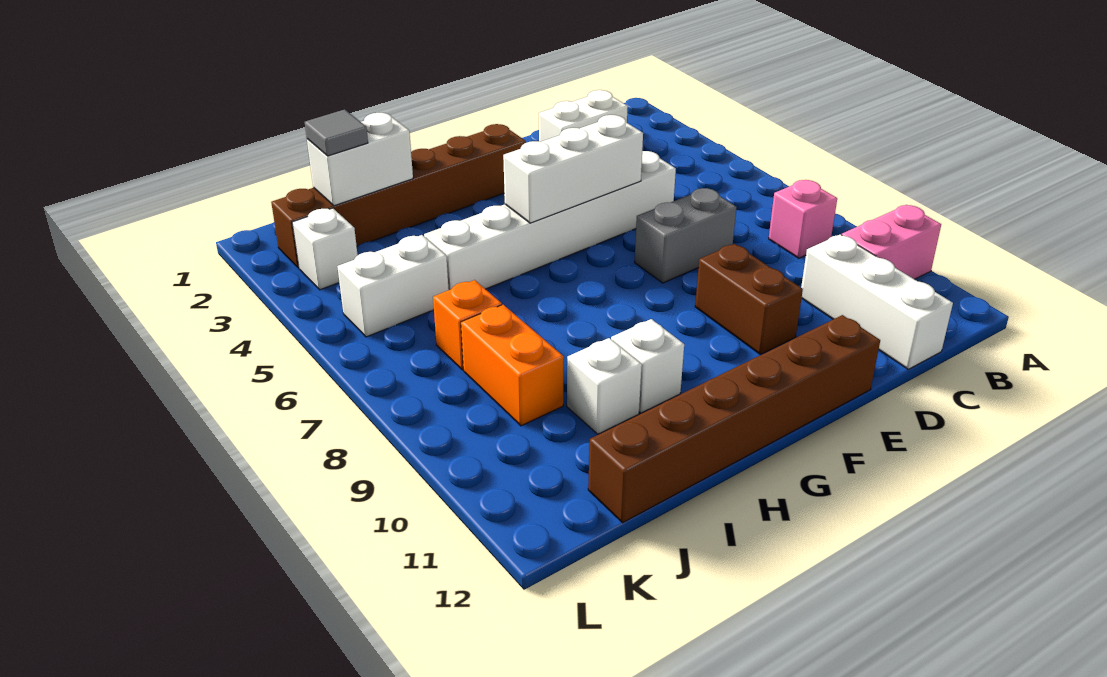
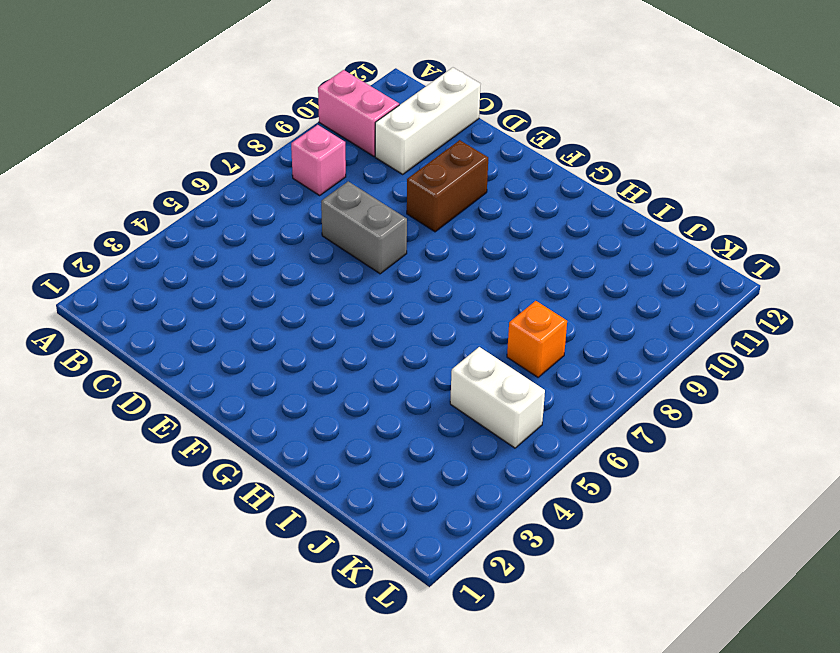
none -> white 1x2 brick [539,90,628,142]
none -> white 1x6 brick [424,151,676,290]
none -> brown 1x6 brick [588,315,880,523]

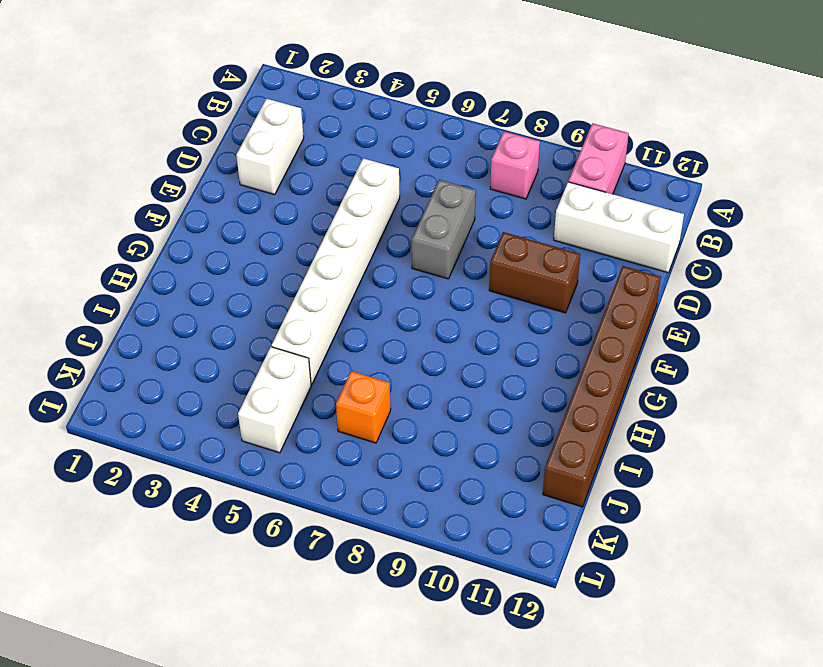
none -> brown 1x6 brick [271,124,526,268]
none -> white 1x1 brick [611,319,684,413]
none -> white 1x1 brick [567,338,642,434]

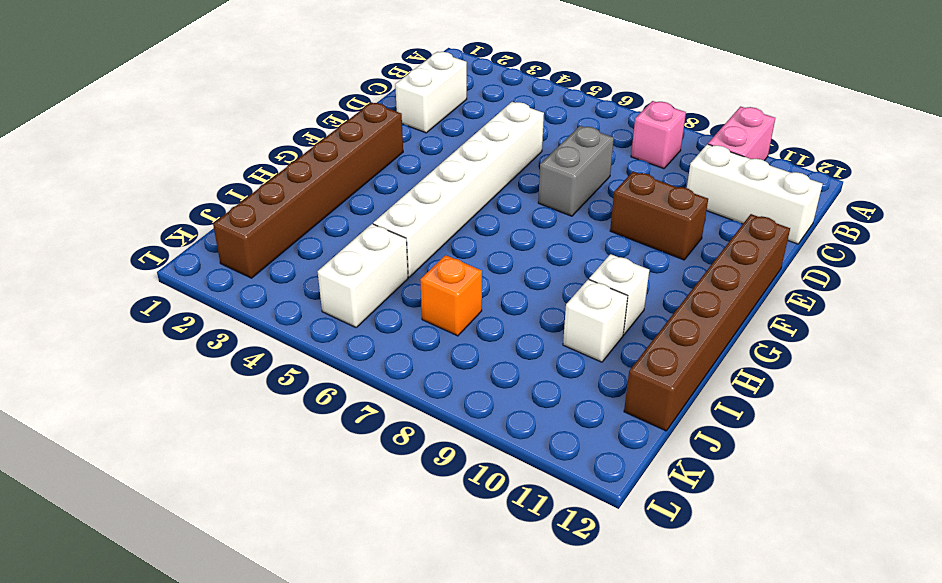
none -> orange 1x2 brick [461,305,564,426]
none -> white 1x1 brick [292,208,358,290]
none -> white 1x3 brick [503,115,643,223]

